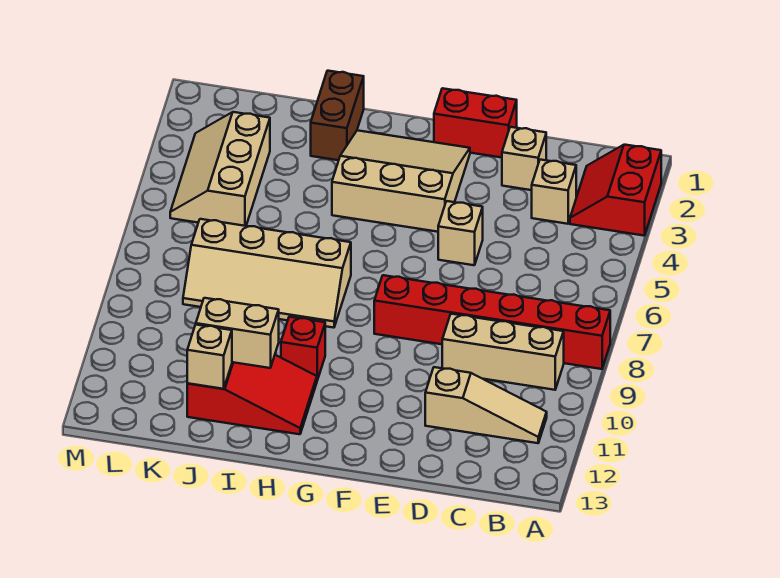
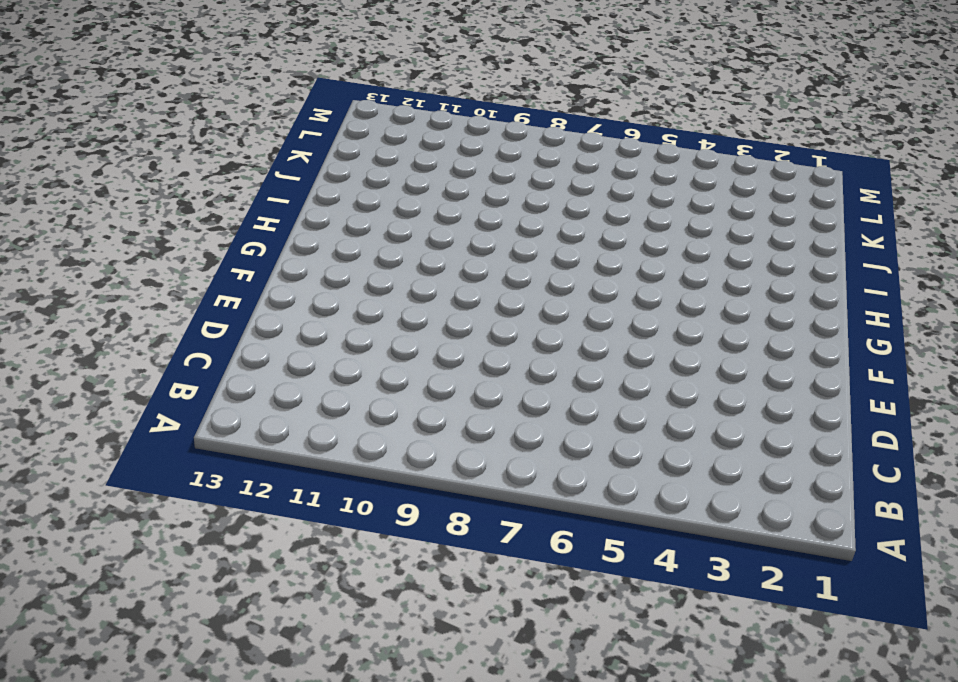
none -> red 2x2 slope [570,145,661,236]
none -> red 1x6 brick [374,275,610,369]
none -> tan 1x3 brick [442,314,564,390]

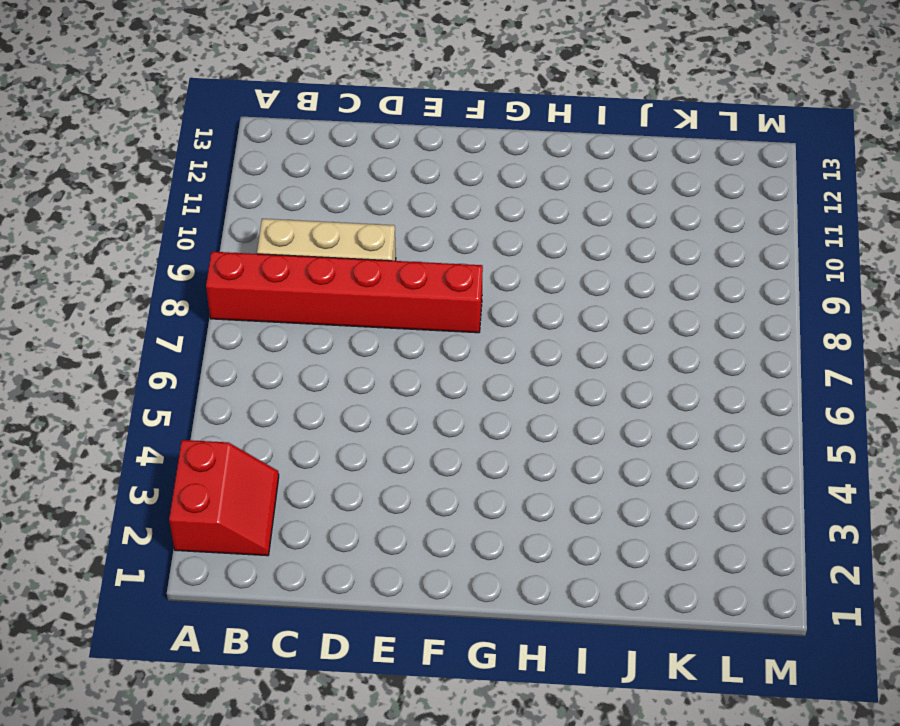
none -> tan 1x3 slope [425,367,547,443]
none -> tan 1x1 brick [532,160,576,224]
none -> tan 1x1 brick [502,127,546,190]

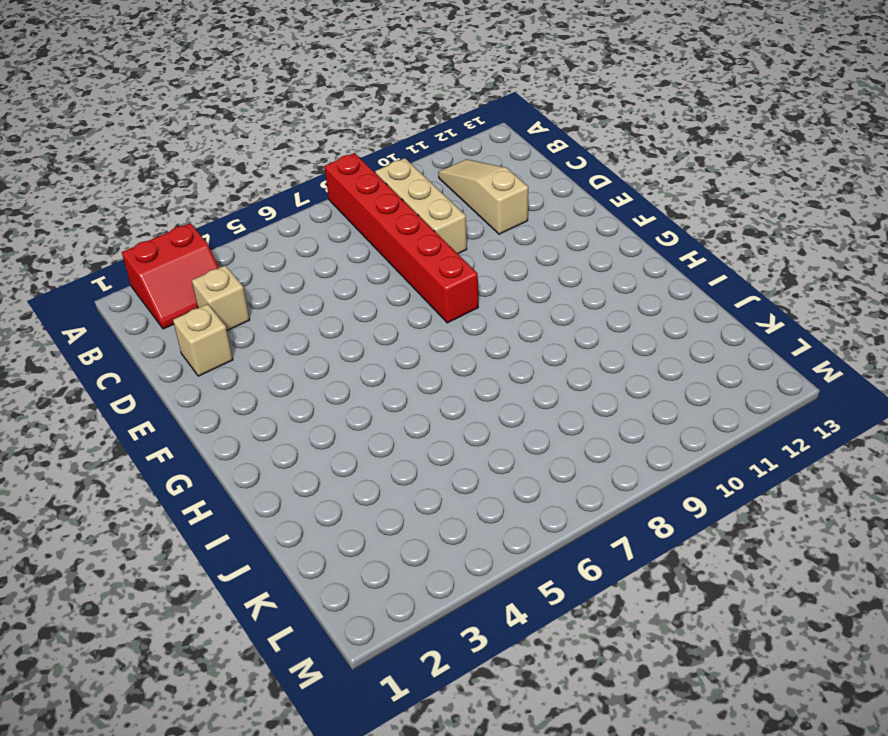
none -> red 1x2 brick [434,88,517,158]
none -> tan 1x1 brick [438,201,483,265]
none -> tan 3x3 slope [332,130,470,232]

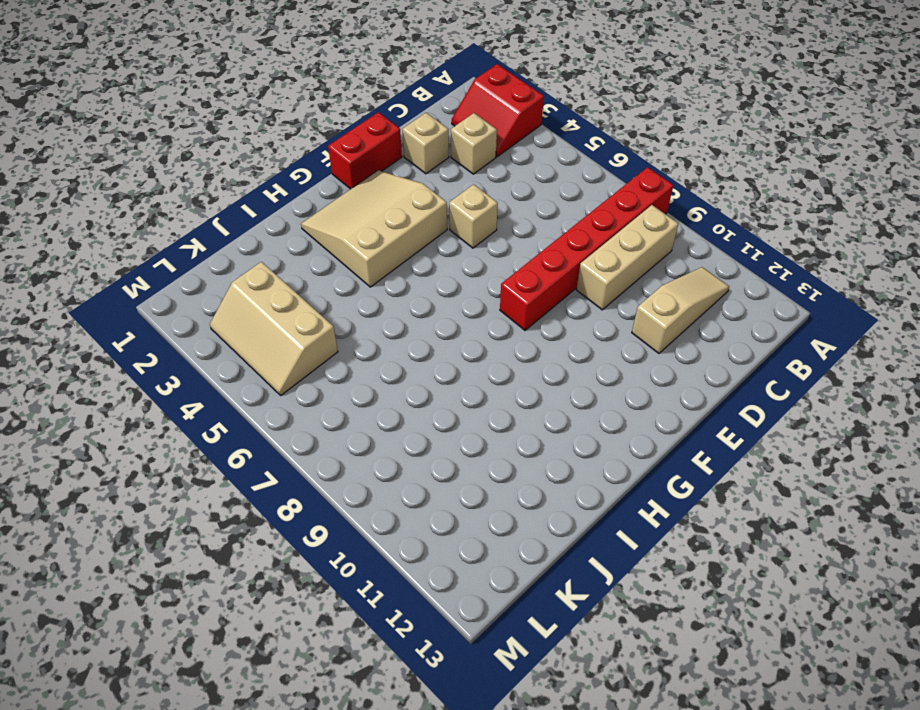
none -> tan 2x4 slope [183,219,351,328]
none -> red 1x1 brick [281,317,325,380]
none -> red 2x3 slope [187,355,317,434]

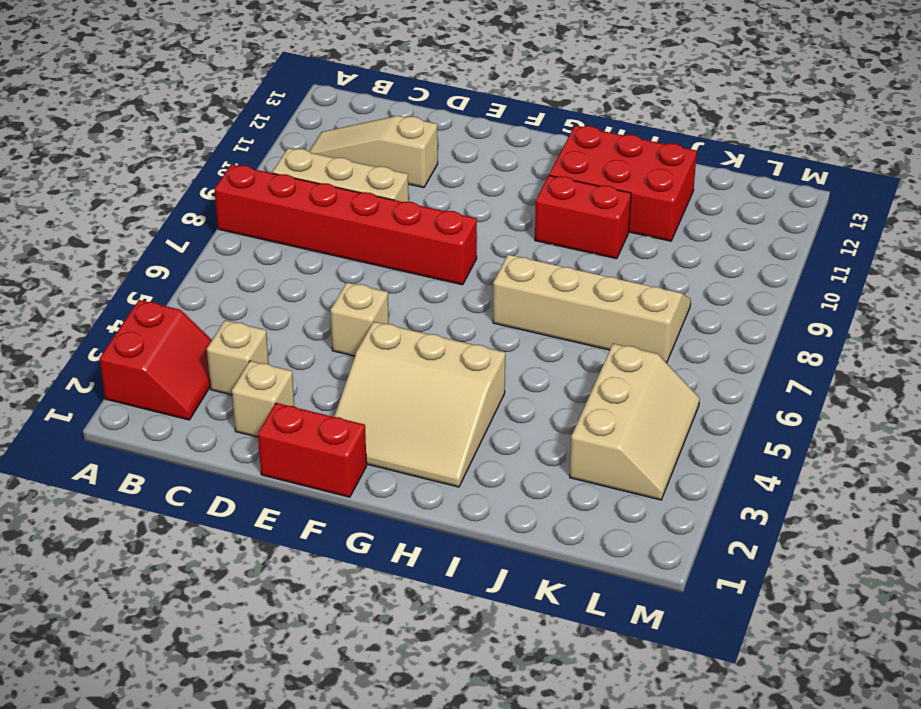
red 1x2 brick [535,175,631,259] -> red 1x1 brick [281,317,325,380]
red 2x3 brick [549,125,697,241] -> red 2x3 slope [187,355,317,434]
none -> brown 1x2 brick [311,71,364,160]
none -> tan 1x2 brick [196,298,279,368]
none -> tan 1x1 brick [187,325,232,389]

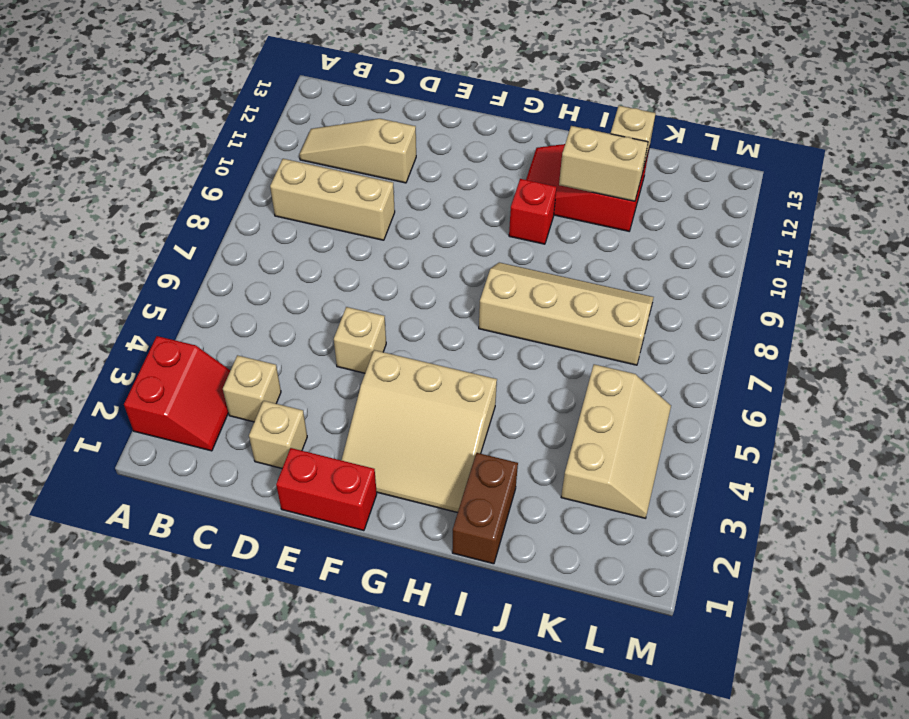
none -> red 1x6 brick [374,275,610,369]

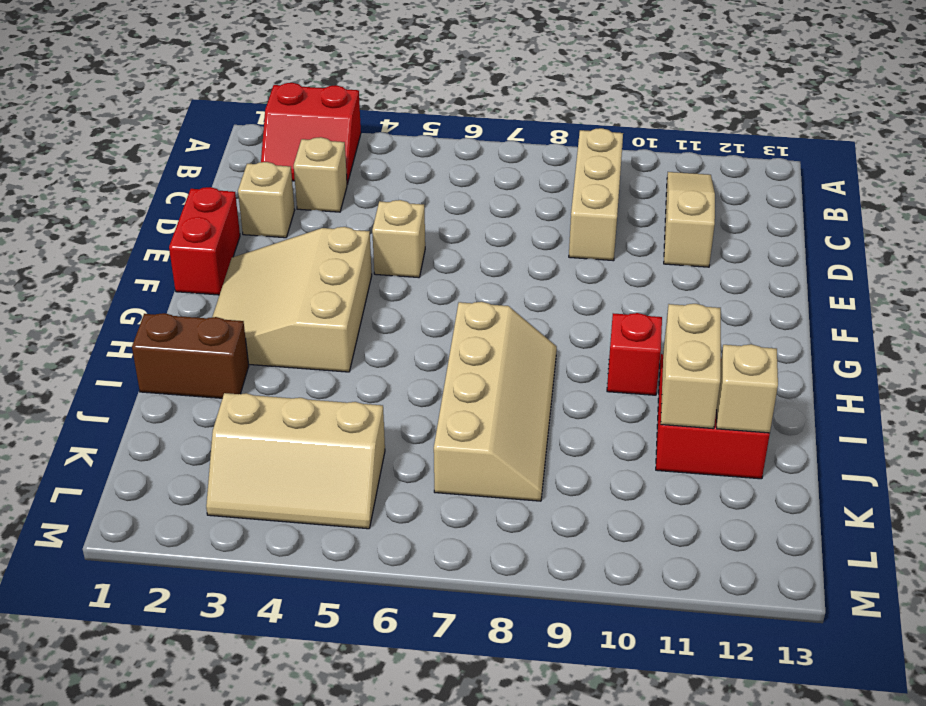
none -> red 1x6 brick [374,275,610,369]

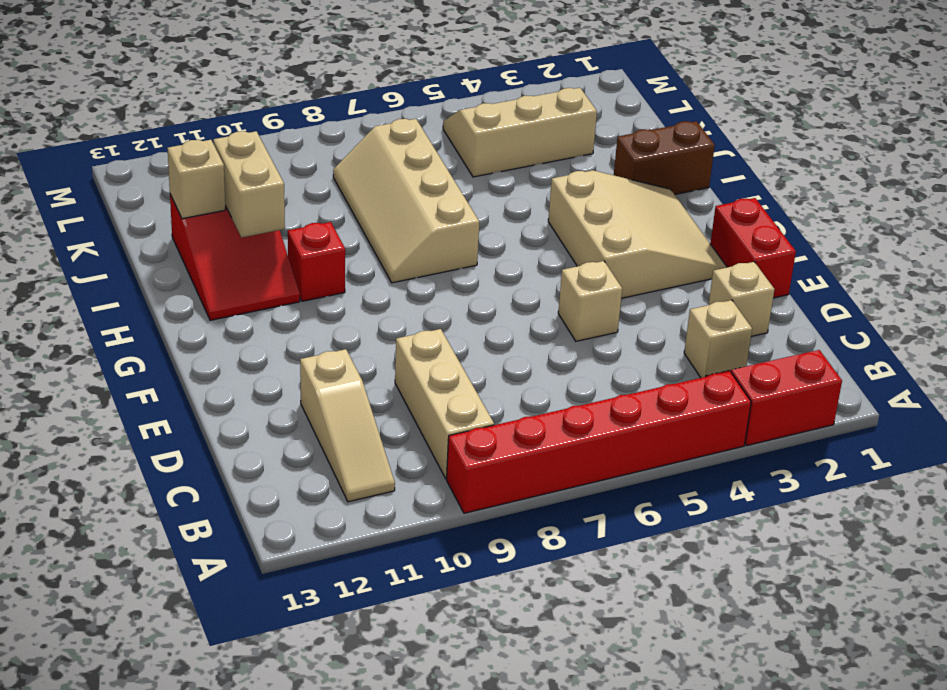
red 1x6 brick [447,371,751,513] -> red 1x6 brick turned to [374,275,610,369]

